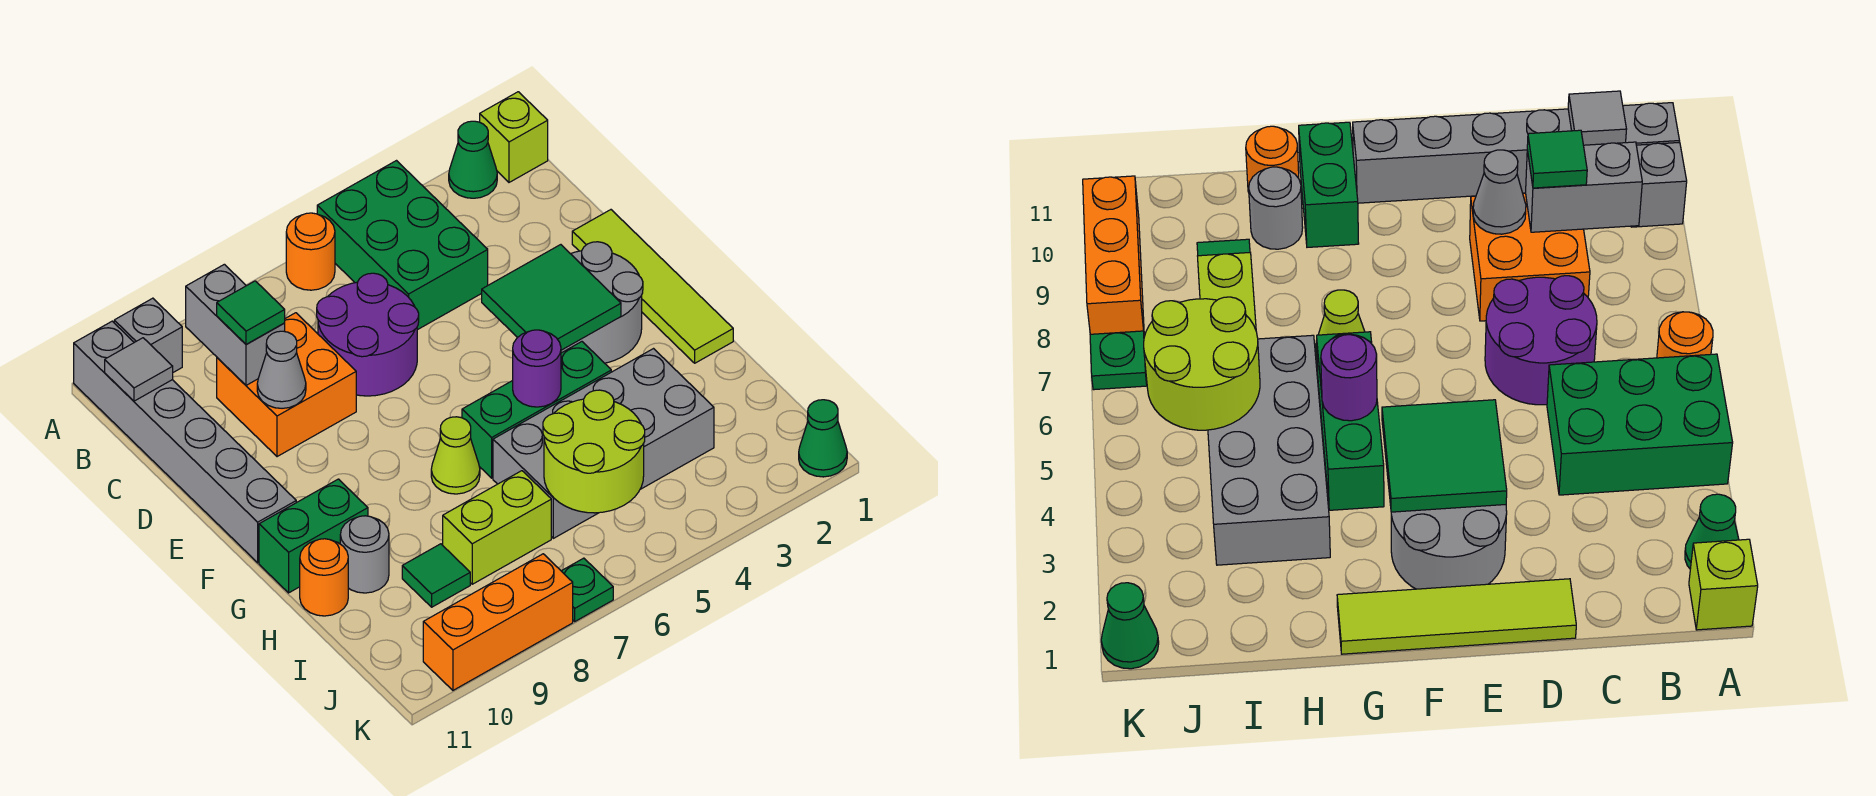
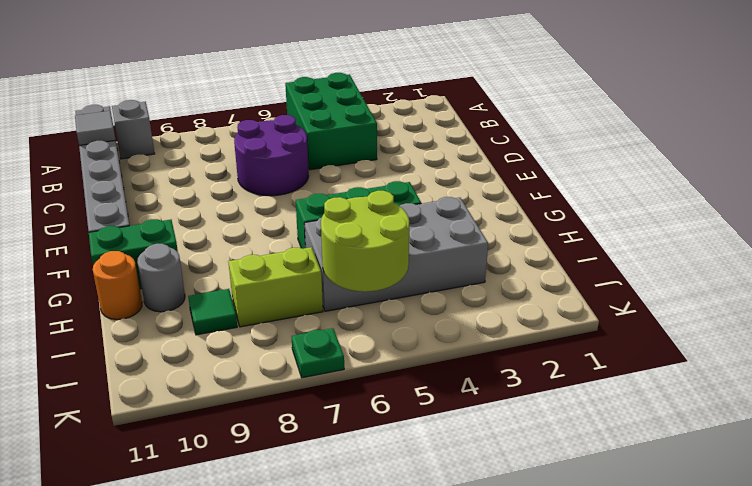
none -> lime 1x1 brick [480,92,548,182]
none -> green 1x1 cone [449,121,497,198]
none -> orange 1x1 round brick [286,213,335,290]

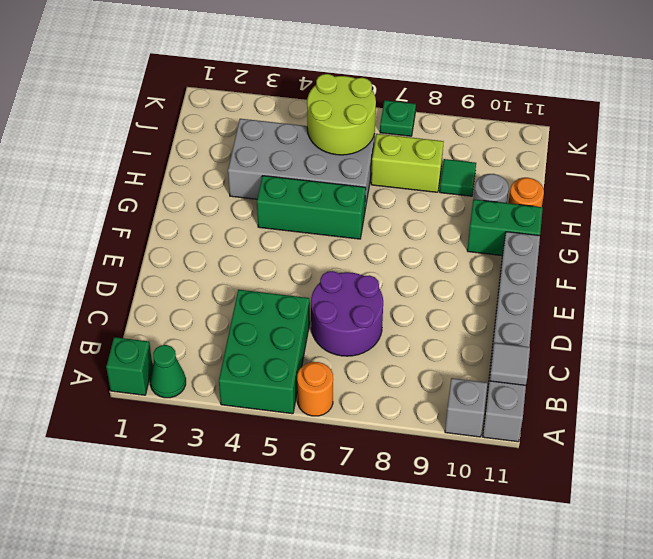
green 1x1 brick [106,337,153,395] -> lime 1x1 brick [480,92,548,182]
none -> orange 2x2 brick [217,313,356,457]
none -> lime 1x4 tile [572,210,733,363]
none -> grey 2x2 round brick [561,242,643,363]

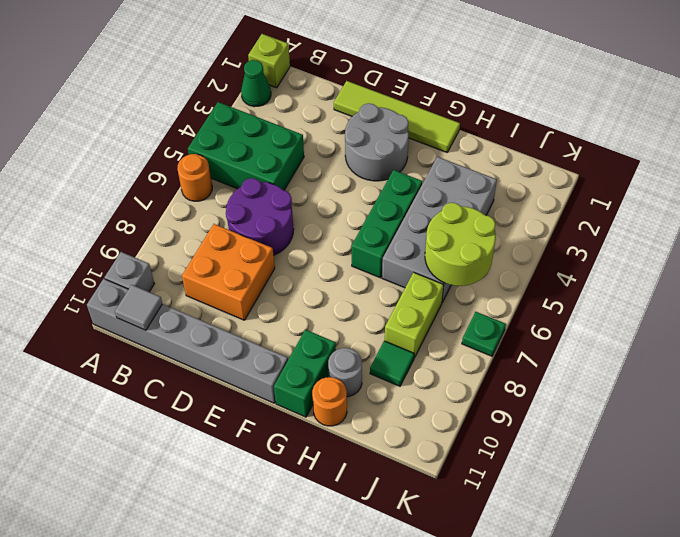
none -> lime 1x1 cone [431,417,480,494]
none -> green 1x1 cone [799,400,847,477]
none -> orange 1x3 brick [423,554,573,690]

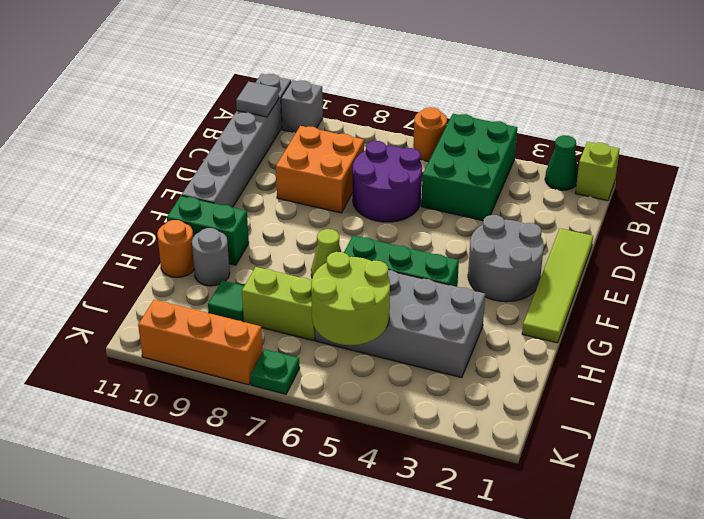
none -> green 1x1 cone [799,400,847,477]
none -> grey 1x2 brick [186,264,285,385]
none -> grey 1x1 cone [257,331,306,408]

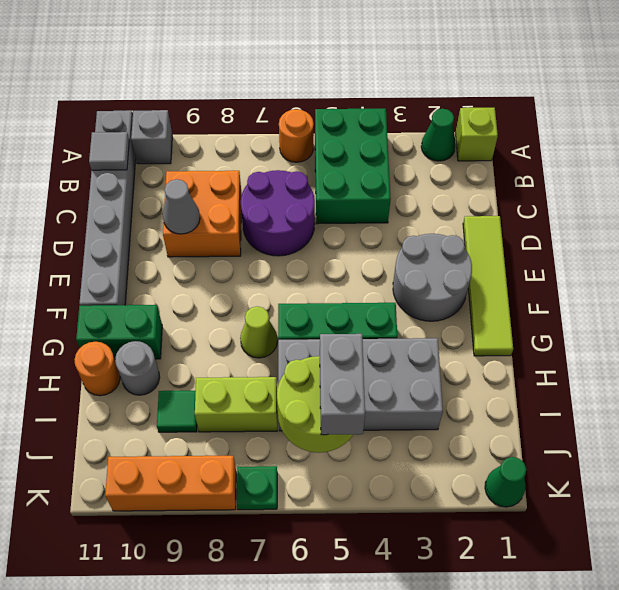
grey 1x2 brick [320,334,365,435] -> grey 1x2 brick moved to [186,264,285,385]
none -> green 2x2 tile [482,245,621,350]
none -> purple 1x1 round brick [513,330,561,407]
none -> green 1x1 tile [217,281,285,344]

